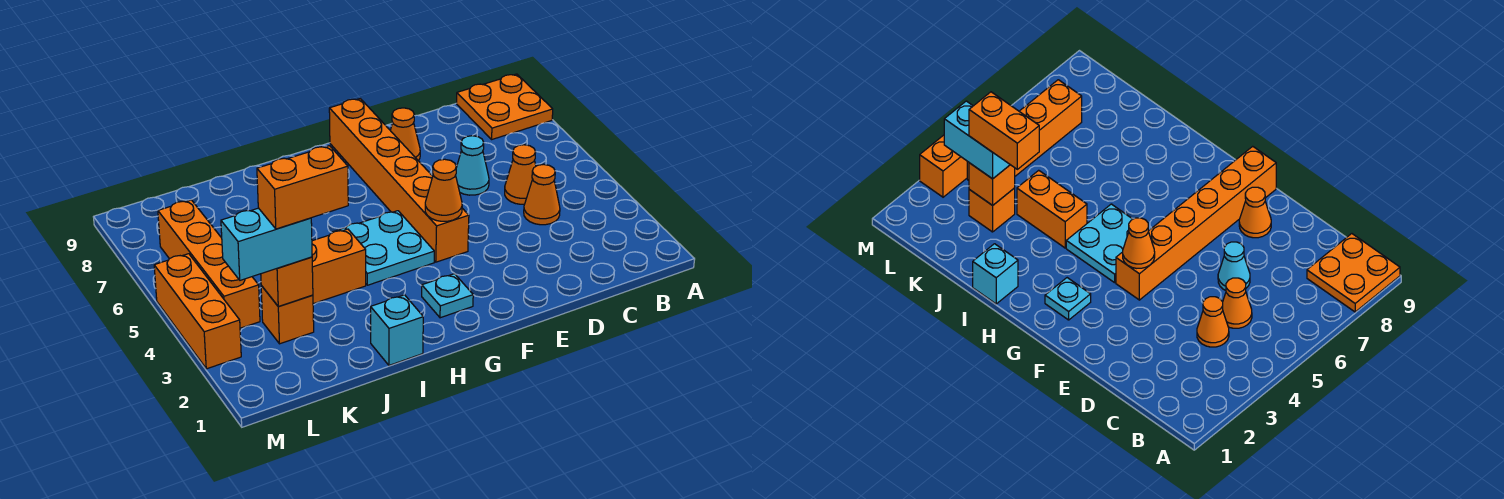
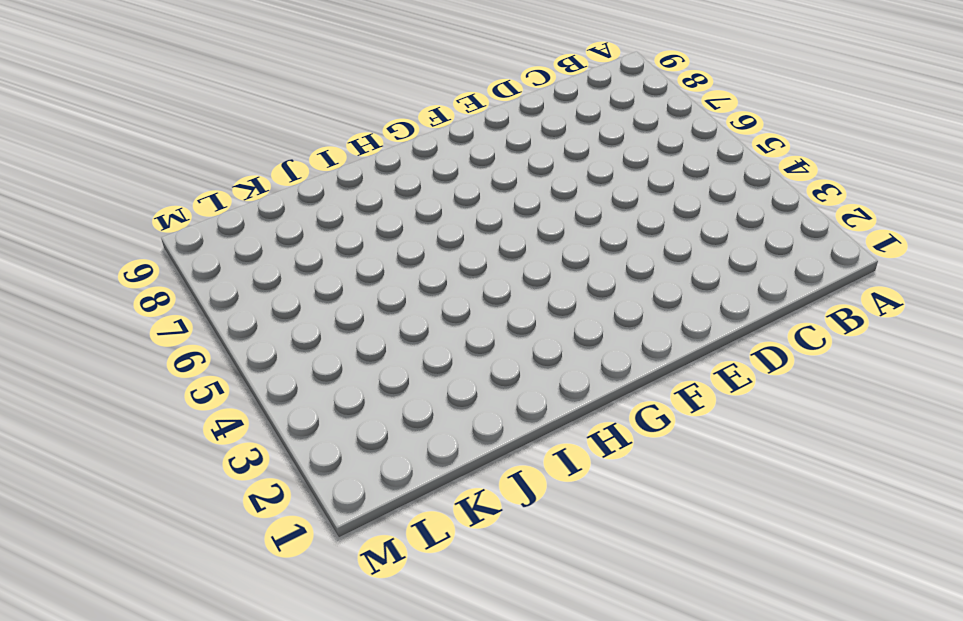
none -> orange 2x2 plate [457,74,553,139]
none -> orange 1x1 cone [524,164,560,225]
none -> orange 1x1 cone [505,145,536,204]

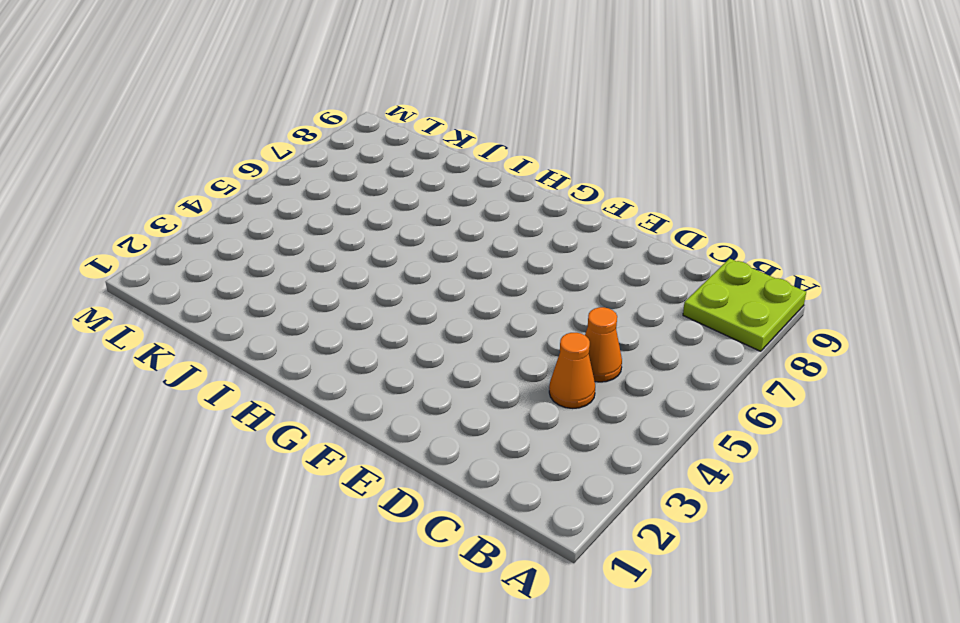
lime 2x2 plate [683,258,806,351] -> orange 2x2 plate [457,74,553,139]
none -> cyan 1x1 cone [456,136,489,195]
none -> orange 1x1 cone [390,108,420,161]
none -> orange 1x6 brick [329,99,469,262]

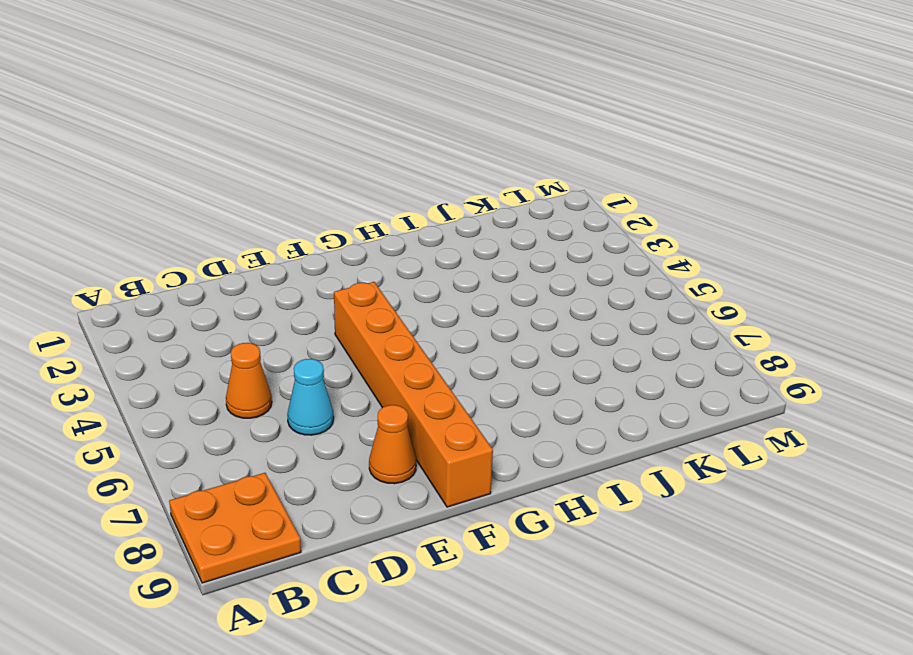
none -> orange 1x1 cone [524,164,560,225]
none -> cyan 1x1 plate [422,274,473,318]
none -> cyan 2x2 plate [332,211,434,285]

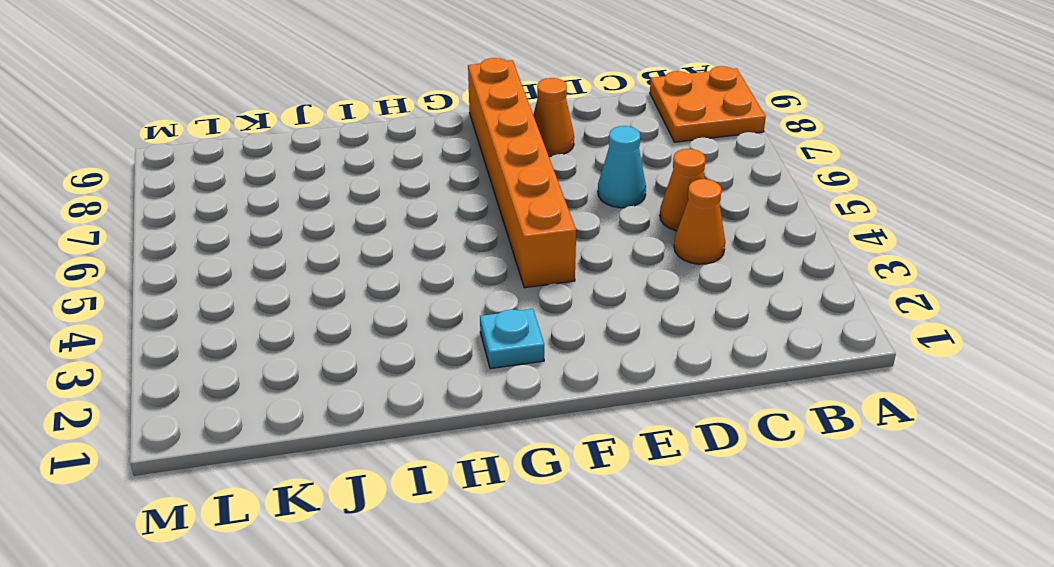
none -> cyan 2x2 plate [332,211,434,285]
none -> cyan 1x1 brick [371,295,423,365]
none -> orange 1x2 brick [312,229,366,304]

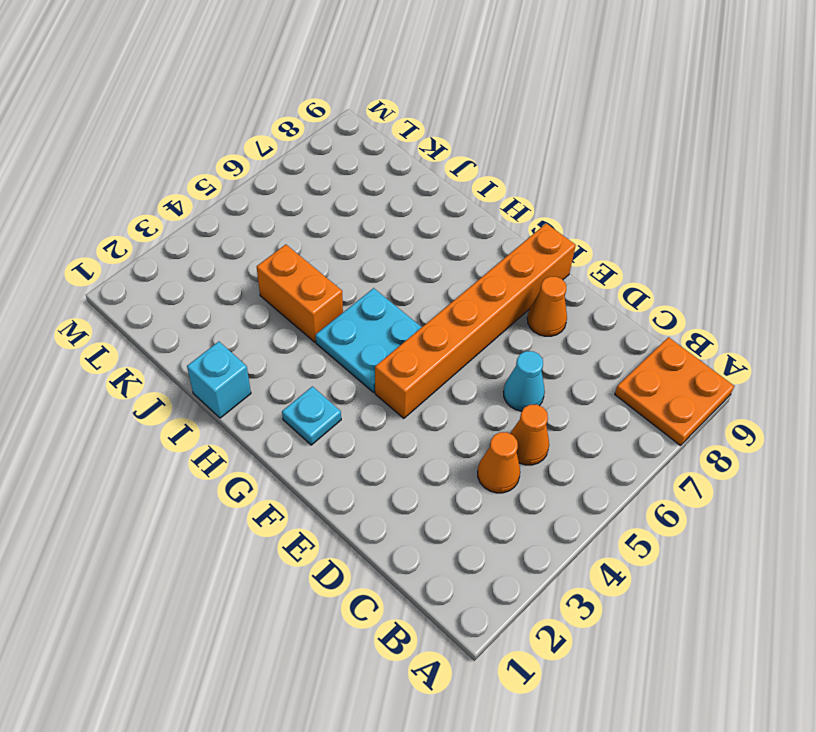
none -> orange 1x1 brick [261,286,314,344]
none -> orange 1x4 brick [158,200,260,328]
none -> orange 1x3 brick [154,254,241,369]

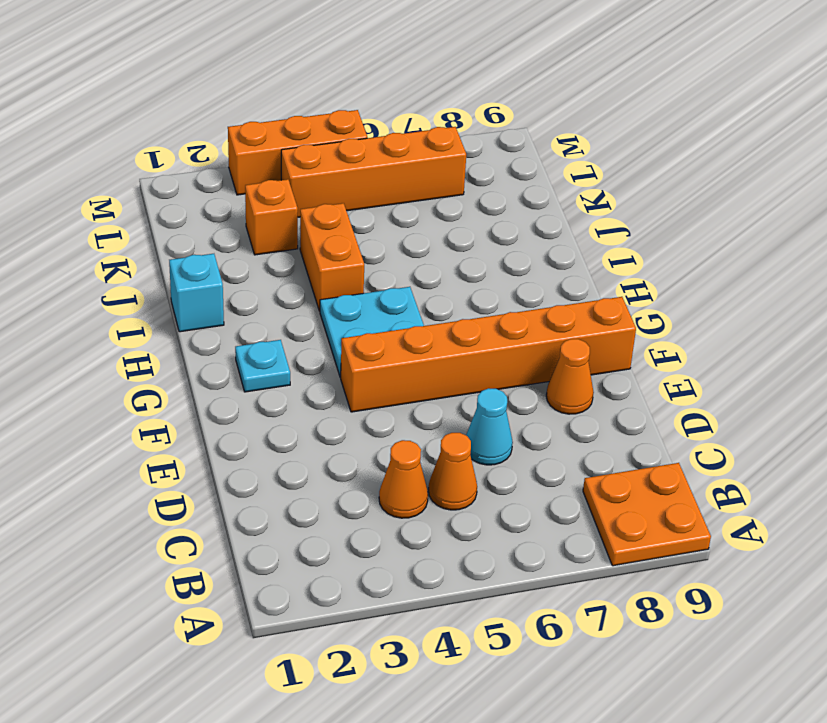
none -> orange 1x1 cone [425,159,462,221]
none -> orange 1x1 brick [261,257,313,307]
none -> cyan 1x2 brick [221,208,312,280]

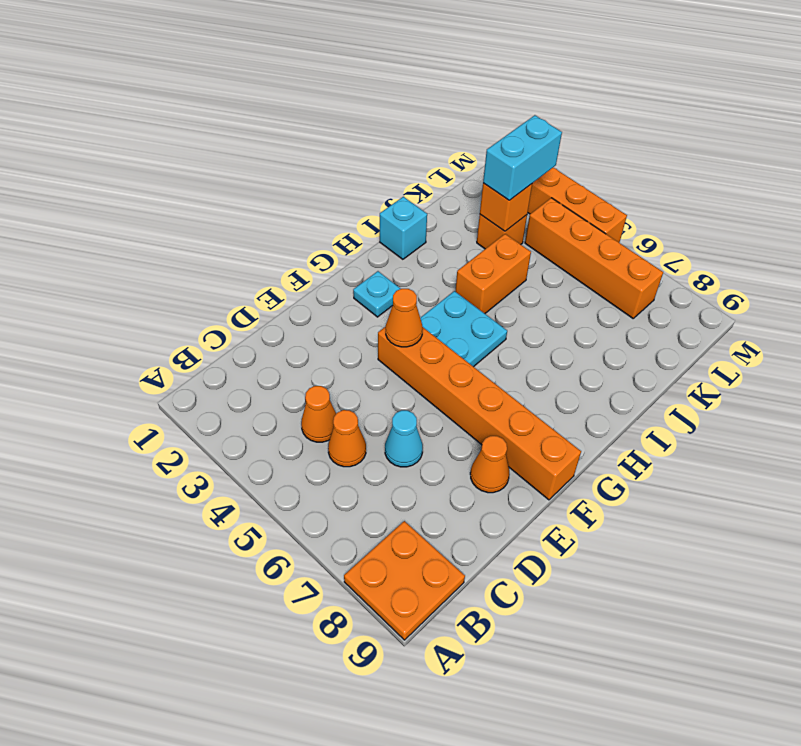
none -> orange 1x2 brick [257,146,348,229]

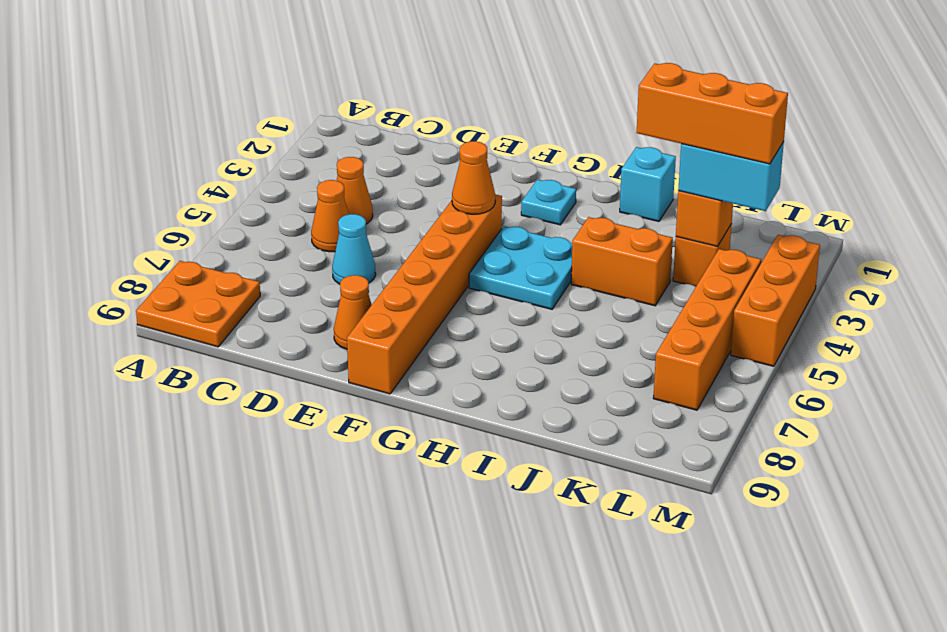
orange 1x3 brick [637,63,788,164] -> orange 1x2 brick [257,146,348,229]

